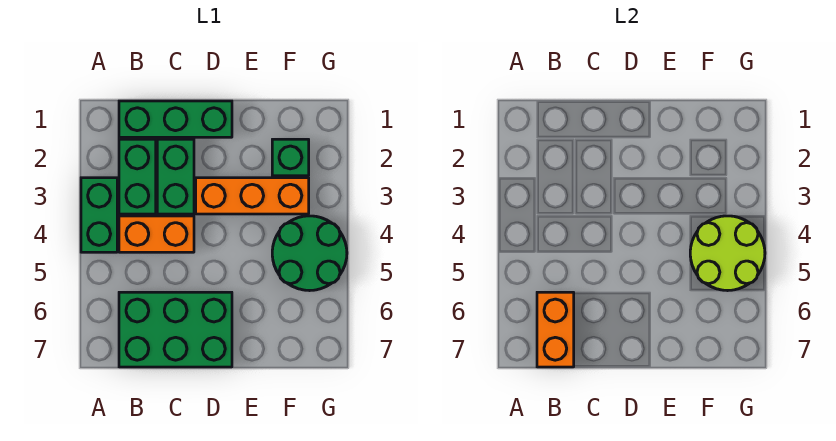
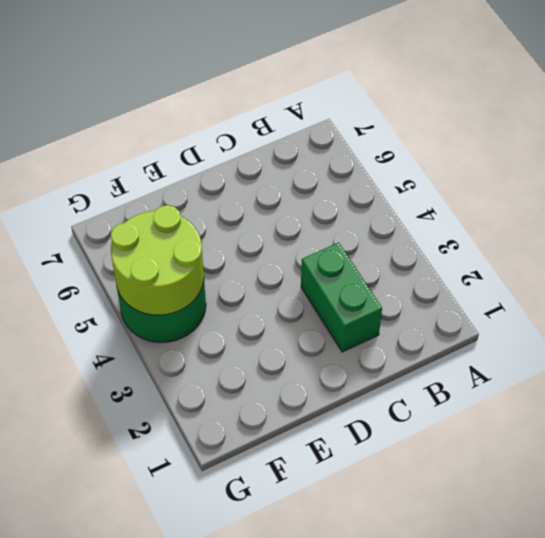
none -> green 1x2 brick [81,178,117,252]
none -> green 1x3 brick [119,101,232,137]

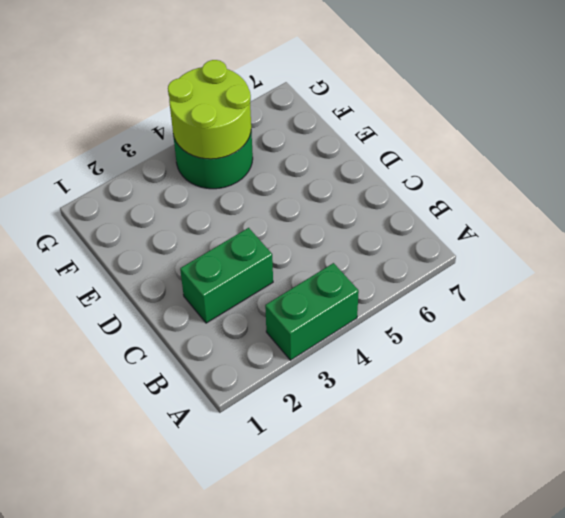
none -> green 1x3 brick [119,101,232,137]
none -> green 1x2 brick [119,139,156,214]

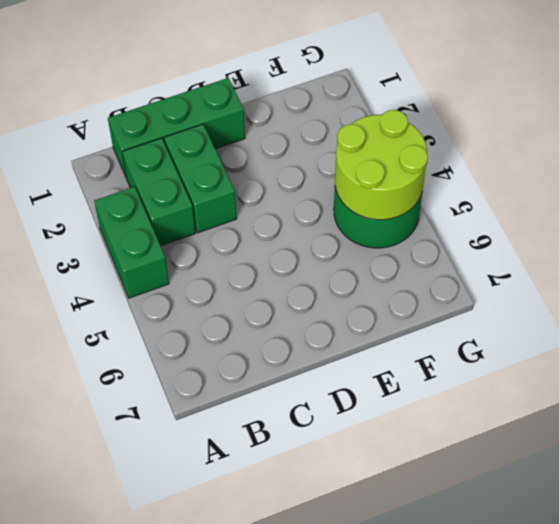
none -> orange 1x2 brick [119,216,194,252]
none -> green 2x3 brick [119,292,232,367]

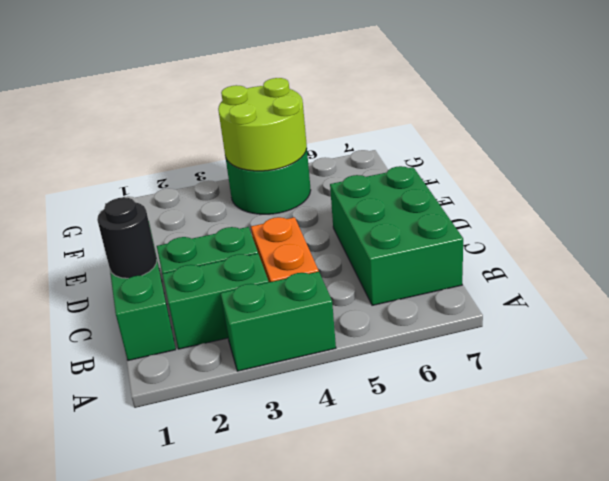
black 1x1 round brick [97,197,157,278] -> none
none -> orange 1x3 brick [196,178,309,214]
none -> green 1x1 brick [272,139,309,176]

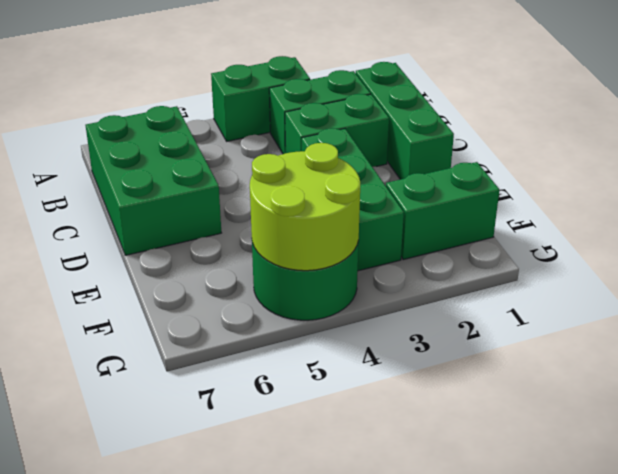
green 1x3 brick [302,128,404,271] -> orange 1x3 brick [196,178,309,214]
green 1x2 brick [386,162,499,260] -> green 1x1 brick [272,139,309,176]
none -> orange 1x2 brick [119,216,194,252]
none -> orange 1x2 brick [537,292,574,367]

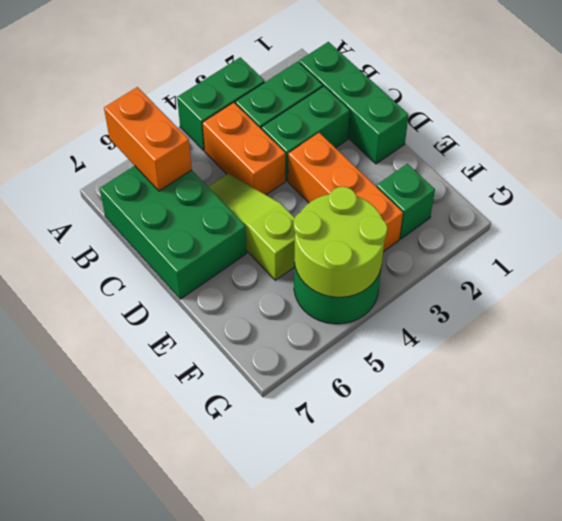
orange 1x2 brick [104,87,192,191] -> orange 1x2 brick turned to [537,292,574,367]
lime 1x3 slope [208,174,295,280] -> none

